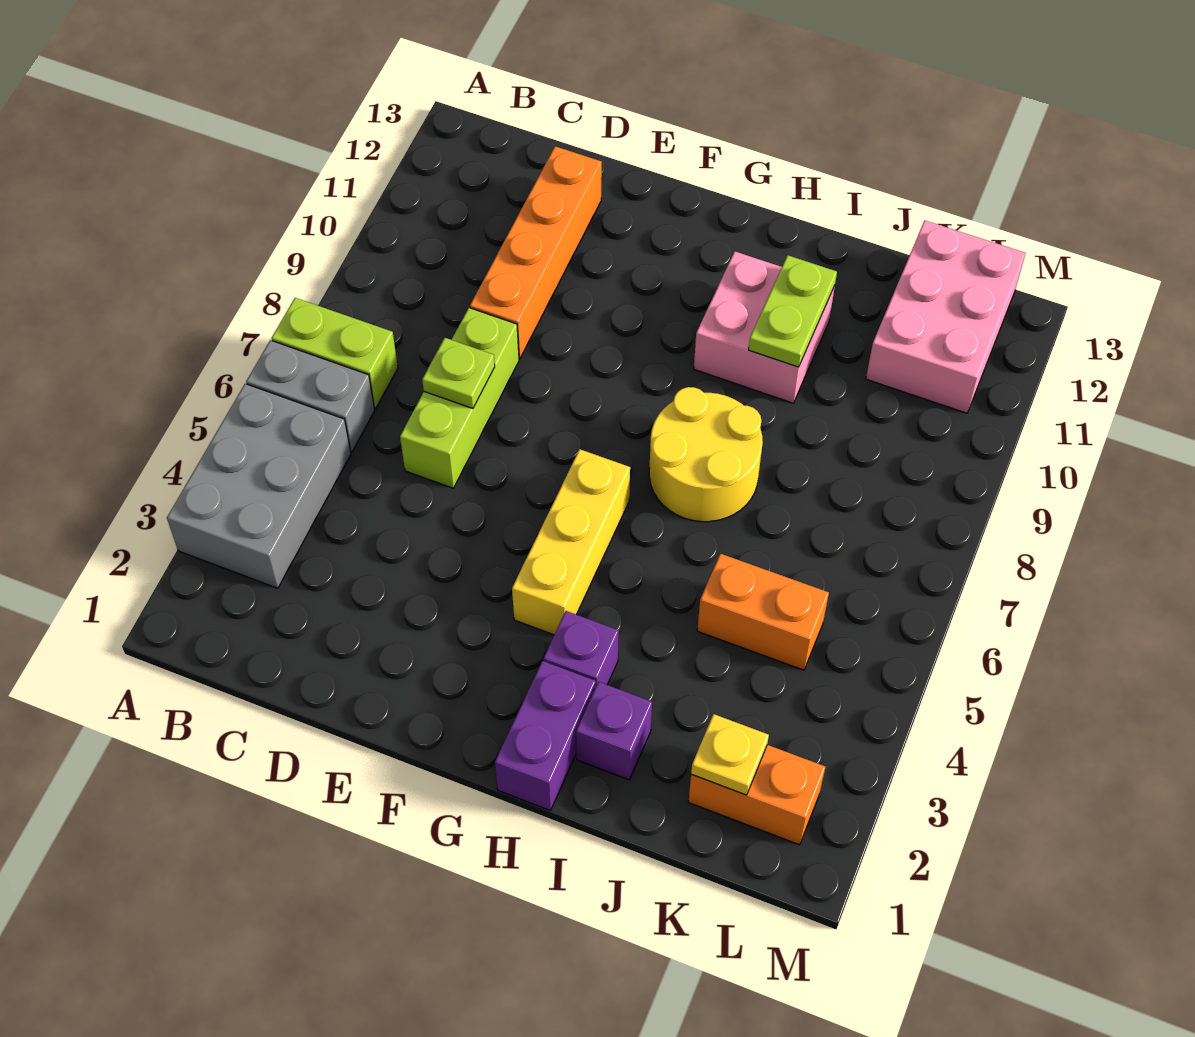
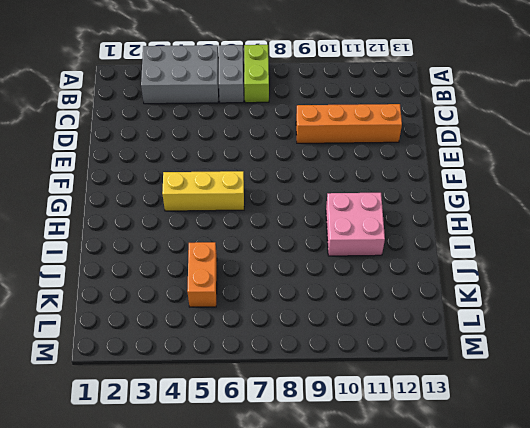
none -> lime 1x3 brick [400,308,519,488]
none -> purple 1x2 brick [495,661,596,811]
none -> purple 1x1 brick [543,611,619,686]

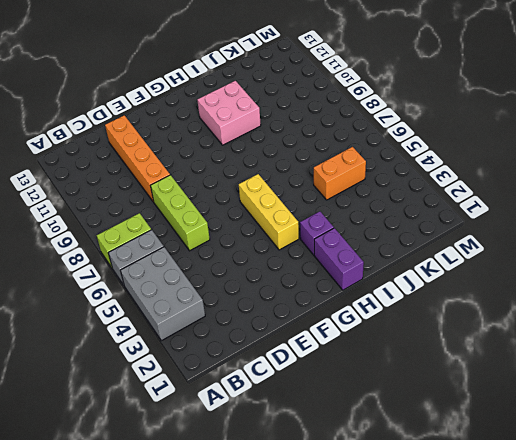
none -> yellow 2x2 round brick [649,387,763,522]
none -> purple 1x1 brick [576,682,652,780]
none -> orange 1x2 brick [689,745,825,845]

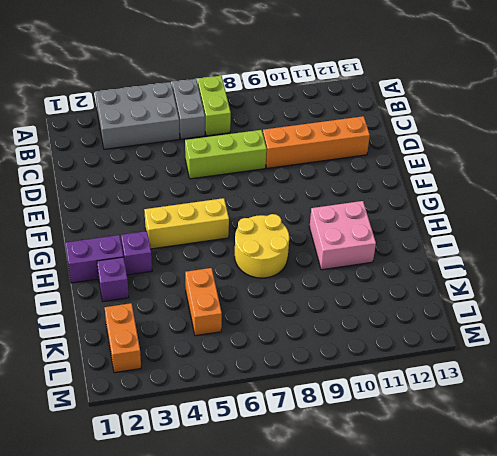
none -> pink 2x3 brick [866,221,1026,413]
none -> lime 1x1 plate [422,338,495,409]
none -> lime 1x2 plate [749,255,837,367]

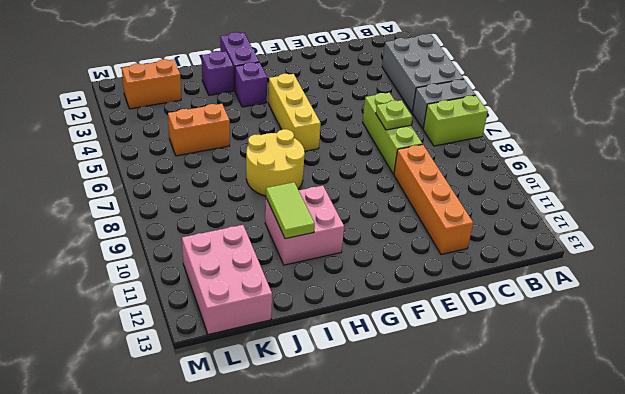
lime 1x2 tile [266,182,315,239] -> lime 1x2 plate [749,255,837,367]
none -> yellow 1x1 plate [691,714,769,795]

